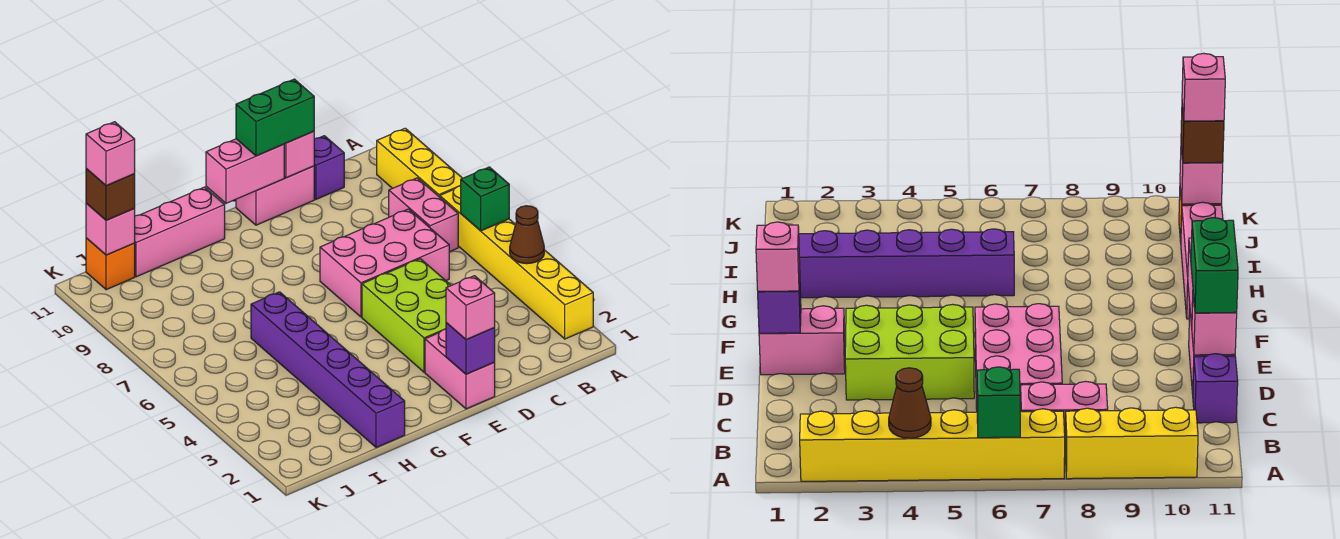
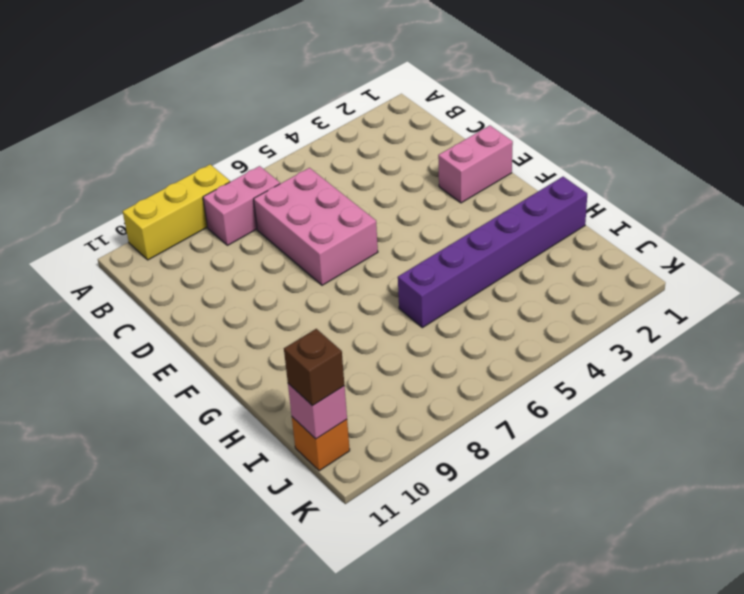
none -> yellow 1x6 brick [440,186,593,339]
none -> purple 1x1 brick [314,136,344,199]
none -> lime 2x3 brick [362,259,451,372]

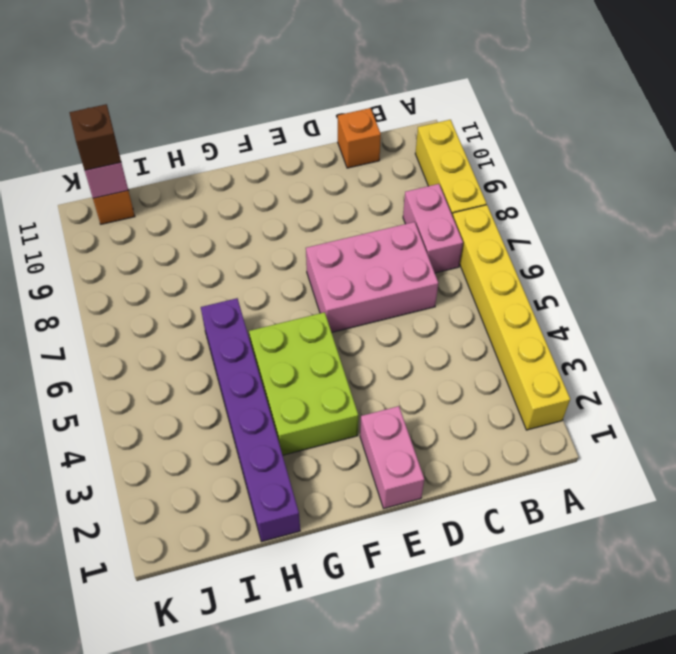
orange 1x1 brick [338,108,381,168] -> purple 1x1 brick [314,136,344,199]
lime 2x3 brick [249,312,358,455] -> lime 2x3 brick moved to [362,259,451,372]
none -> pink 1x2 brick [236,166,314,225]
none -> pink 1x3 brick [135,187,225,277]
none -> brown 1x1 cone [510,206,544,264]

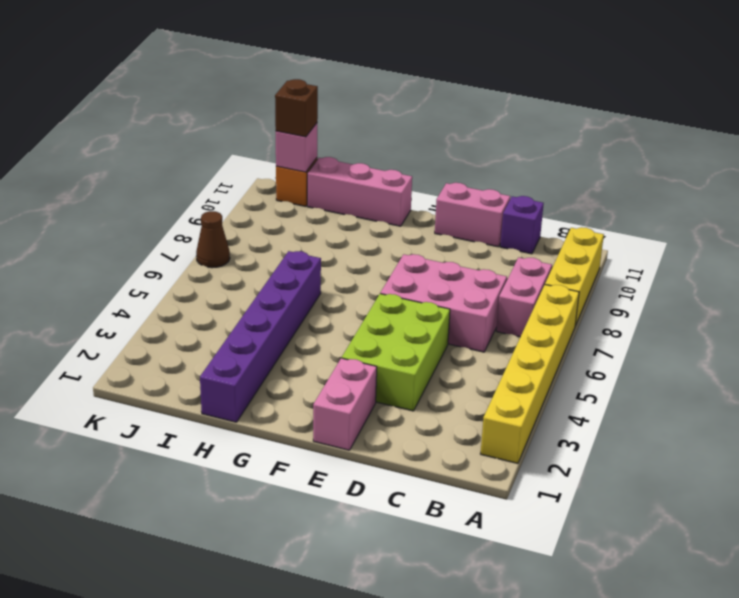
brown 1x1 cone [196,211,230,268] -> brown 1x1 cone moved to [510,206,544,264]
none -> green 1x1 brick [461,167,509,231]
none -> pink 1x1 brick [284,131,314,178]
none -> purple 1x1 brick [446,323,495,374]

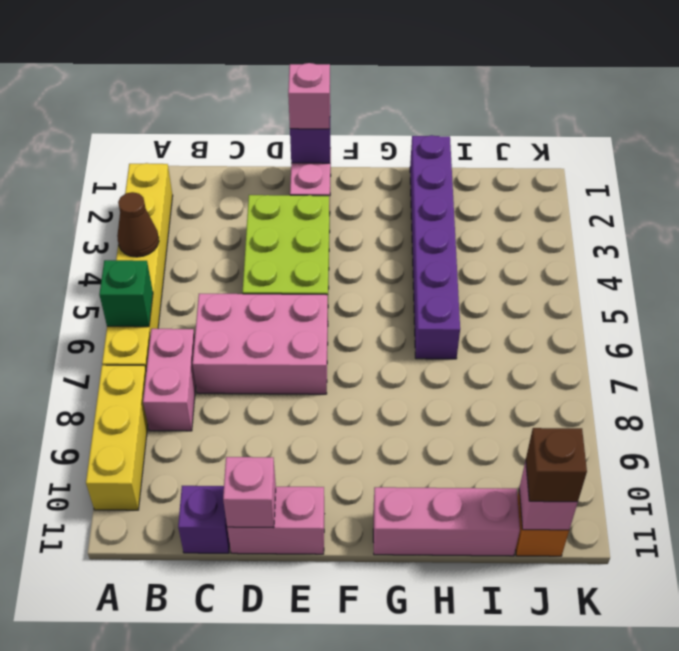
none -> pink 1x2 brick [206,139,284,203]
none -> green 1x2 brick [236,79,314,156]
none -> pink 1x1 brick [86,122,135,186]

